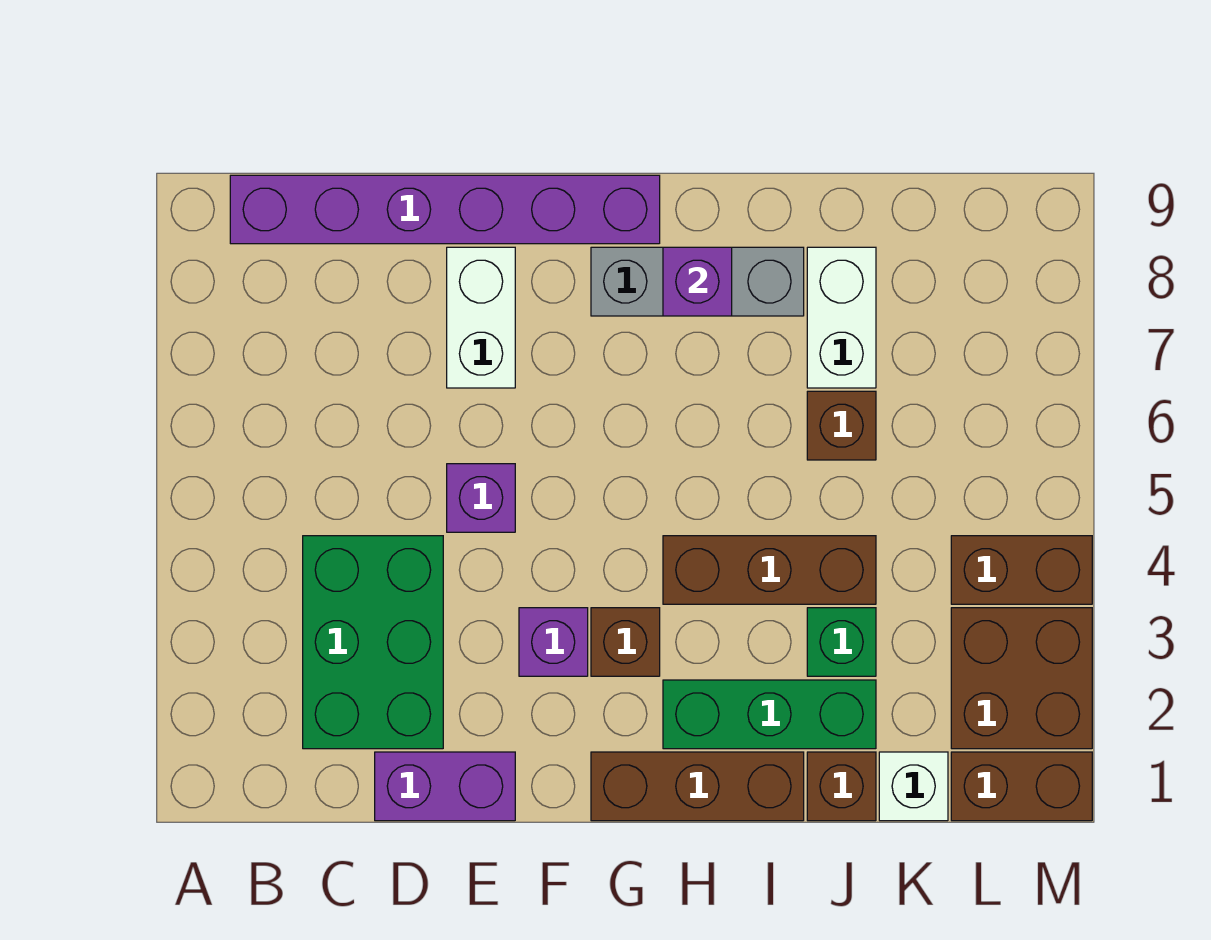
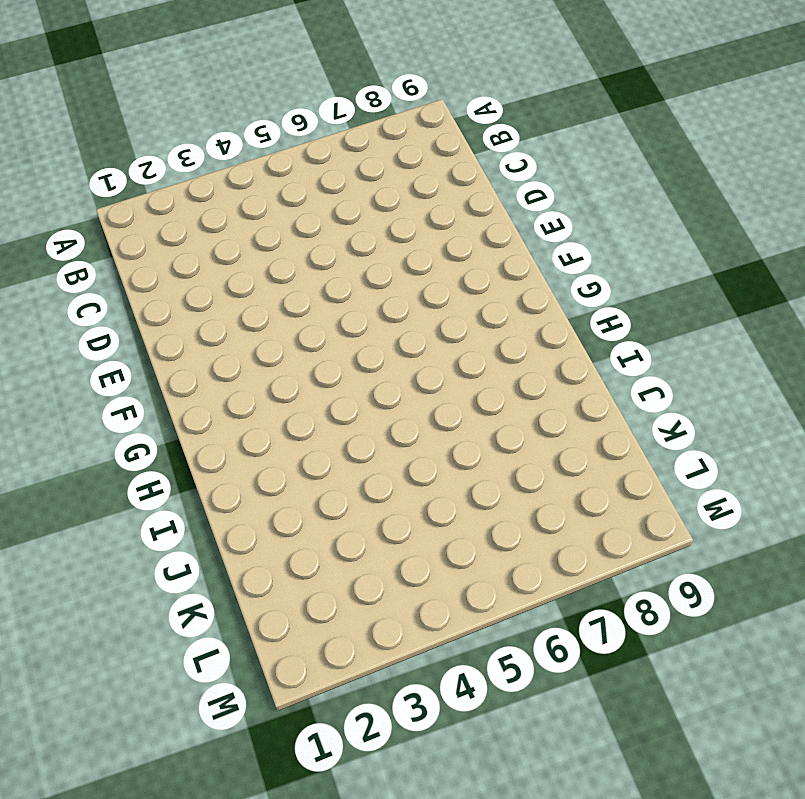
none -> purple 1x6 brick [230,175,660,244]
none -> green 2x3 brick [303,536,443,749]
none -> purple 1x2 brick [375,752,515,821]

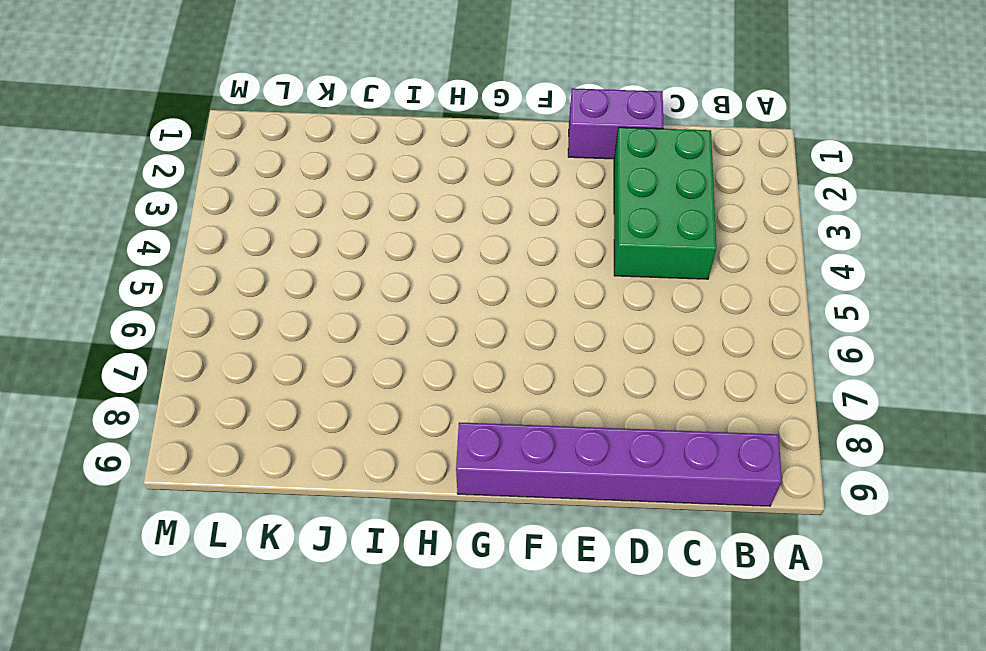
none -> purple 1x1 brick [447,464,515,532]
none -> white 1x2 brick [447,247,515,388]
none -> purple 1x1 brick [519,608,588,676]

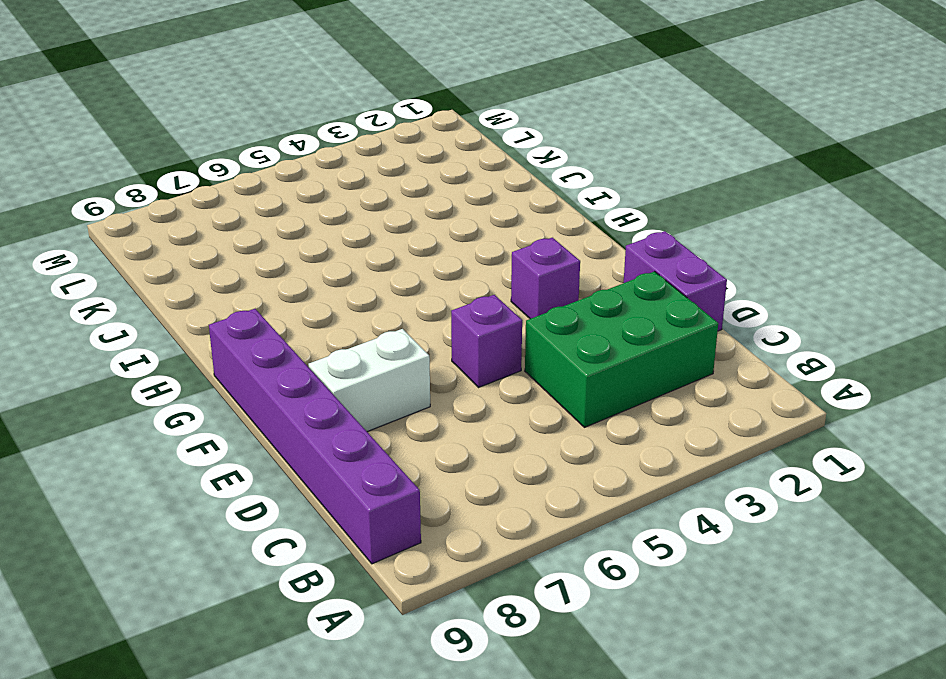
none -> brown 1x3 brick [591,752,804,821]
none -> brown 1x1 brick [591,608,660,676]
none -> grey 1x3 brick [591,247,804,316]

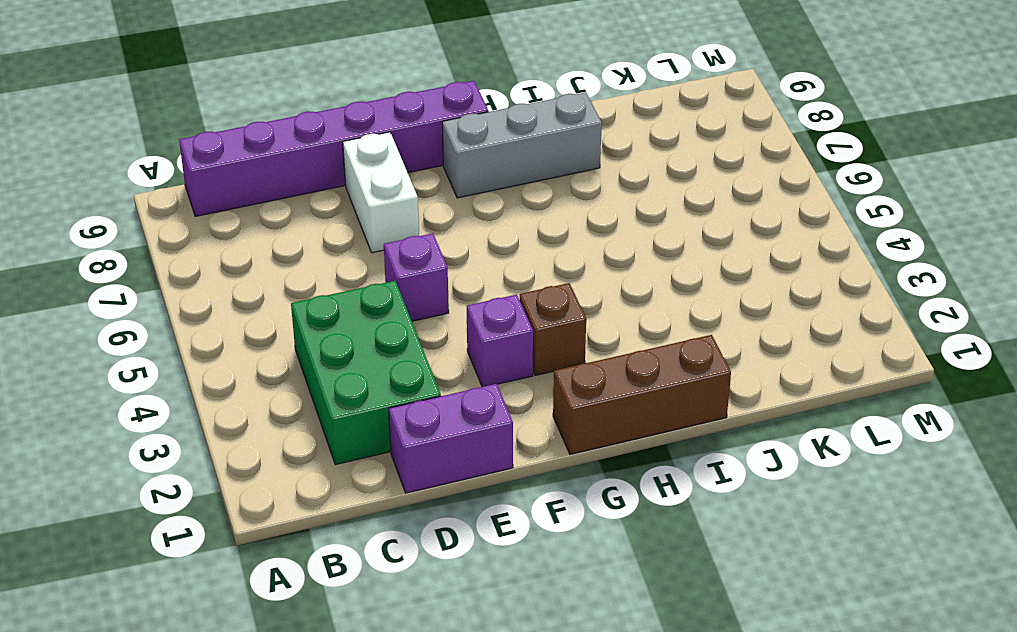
none -> green 1x3 brick [663,680,876,749]
none -> brown 1x3 brick [663,536,876,604]
none -> brown 1x1 brick [807,752,876,821]

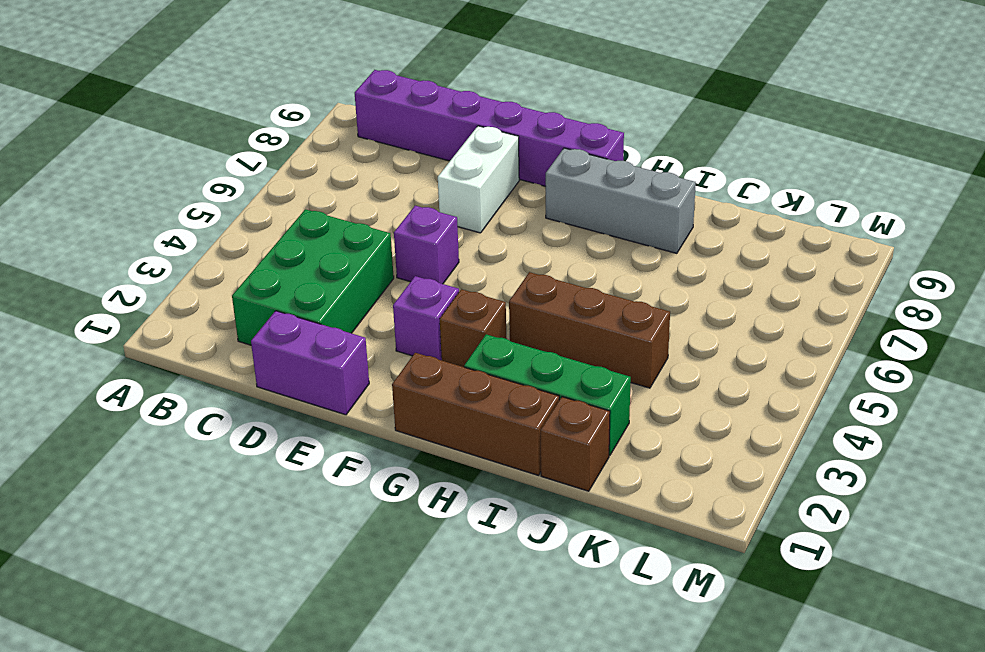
none -> green 1x1 brick [807,608,876,676]
none -> brown 1x1 brick [807,391,876,460]
none -> white 1x2 brick [807,247,876,388]

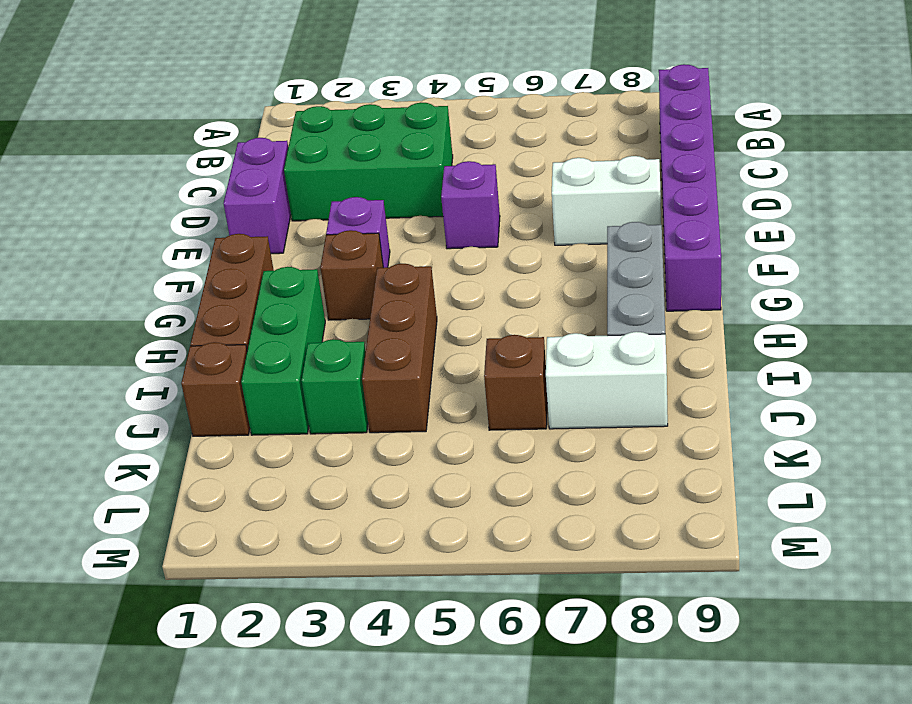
none -> white 1x1 brick [879,752,948,821]
none -> brown 1x2 brick [951,752,1092,821]
none -> brown 2x2 brick [951,608,1092,749]

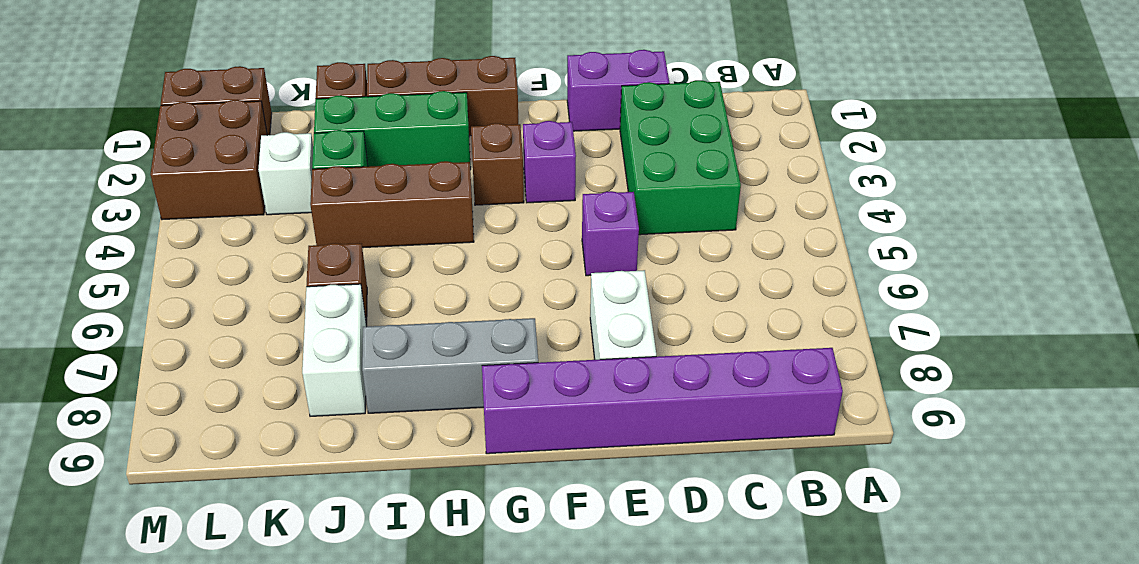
white 1x1 brick [258,132,313,215] -> white 1x1 brick moved to [879,752,948,821]
none -> brown 1x2 brick [951,536,1092,604]
none -> purple 1x1 brick [663,247,732,316]

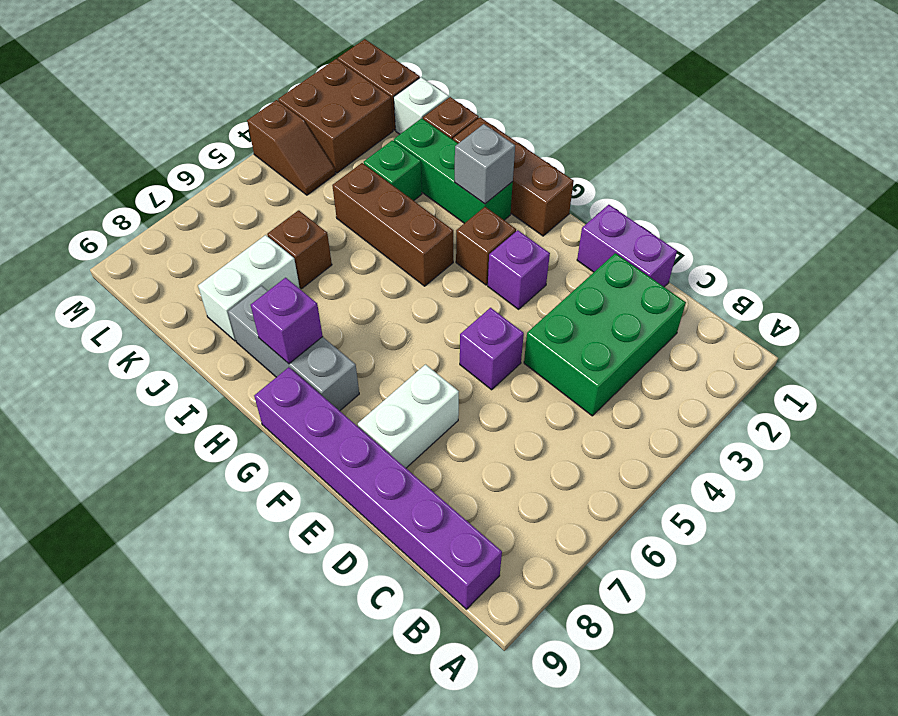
grey 1x1 brick [455,124,515,204] -> none
brown 1x2 slope [247,100,335,195] -> brown 1x2 brick [951,536,1092,604]

